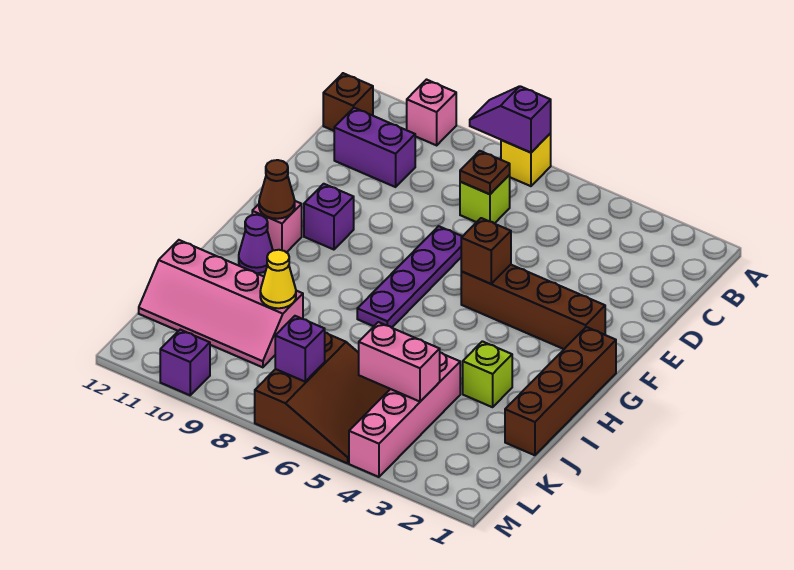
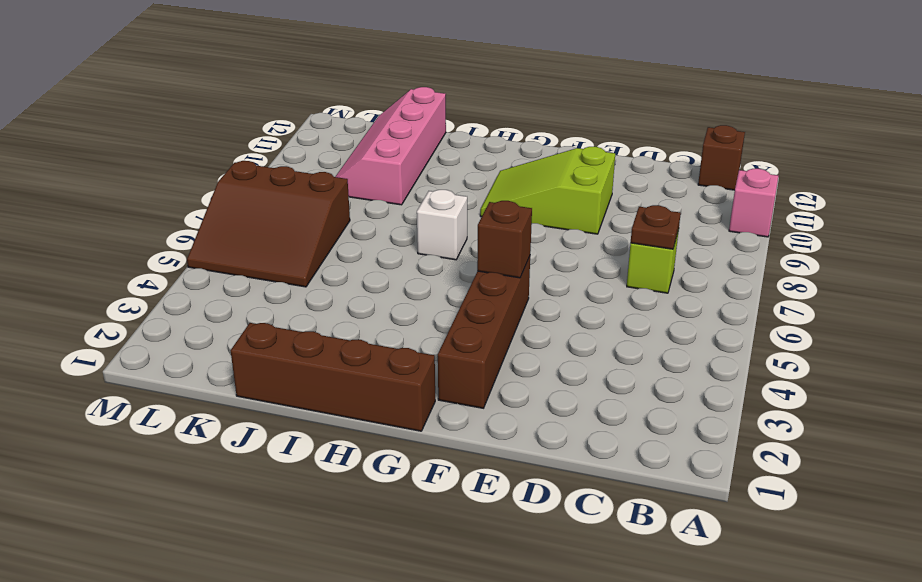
lime 2x3 slope [480,147,615,234] -> purple 1x1 brick [304,184,354,250]
white 1x1 brick [417,190,467,260] -> purple 1x4 plate [357,226,463,328]
none -> yellow 1x1 brick [501,133,551,186]
none -> purple 1x2 brick [334,108,415,187]
none -> pink 1x1 brick [252,201,302,253]

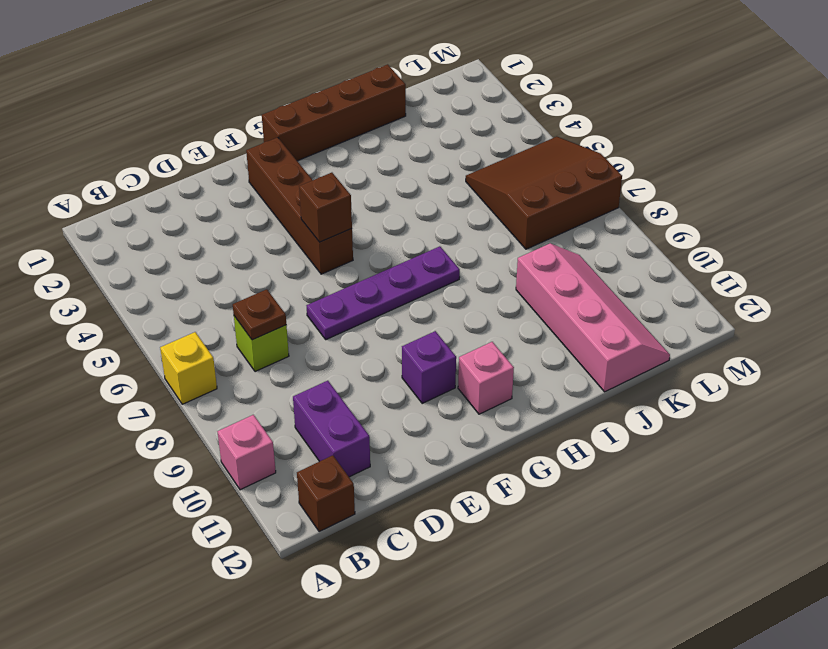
none -> purple 1x1 cone [239,215,273,273]
none -> lime 1x1 brick [463,341,512,407]
none -> pink 1x4 brick [349,352,460,477]

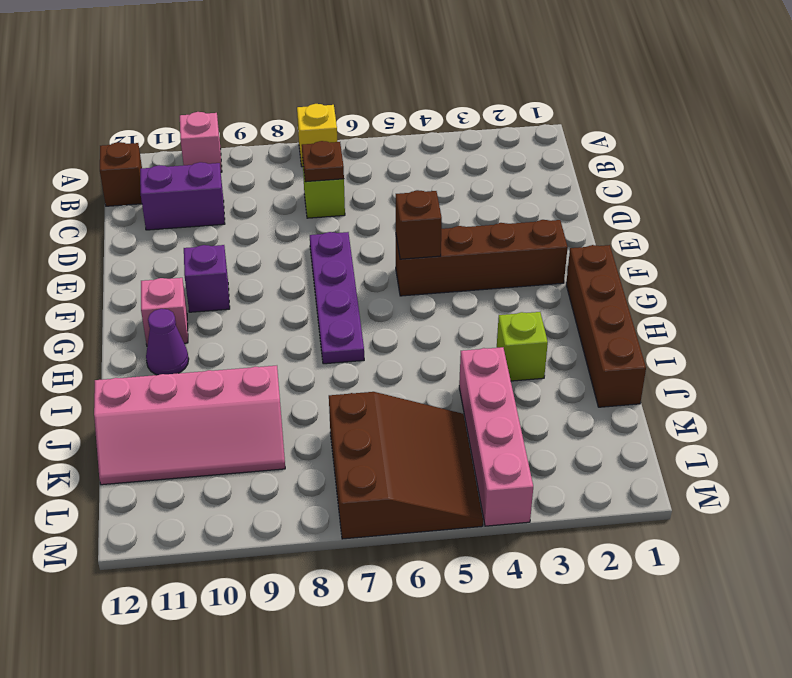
none -> purple 1x1 brick [160,330,210,395]
none -> purple 1x2 slope [470,86,551,153]
none -> brown 1x1 cone [259,160,295,219]

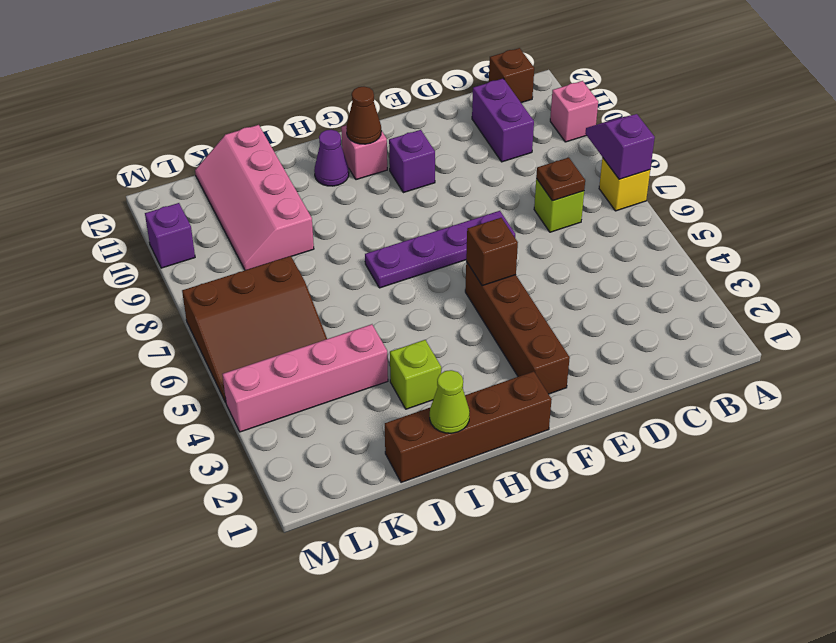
lime 1x1 cone [430,370,470,433] -> none
none -> yellow 1x1 cone [260,250,296,308]
none -> pink 1x2 brick [359,322,440,402]
none -> purple 1x1 brick [275,316,325,382]

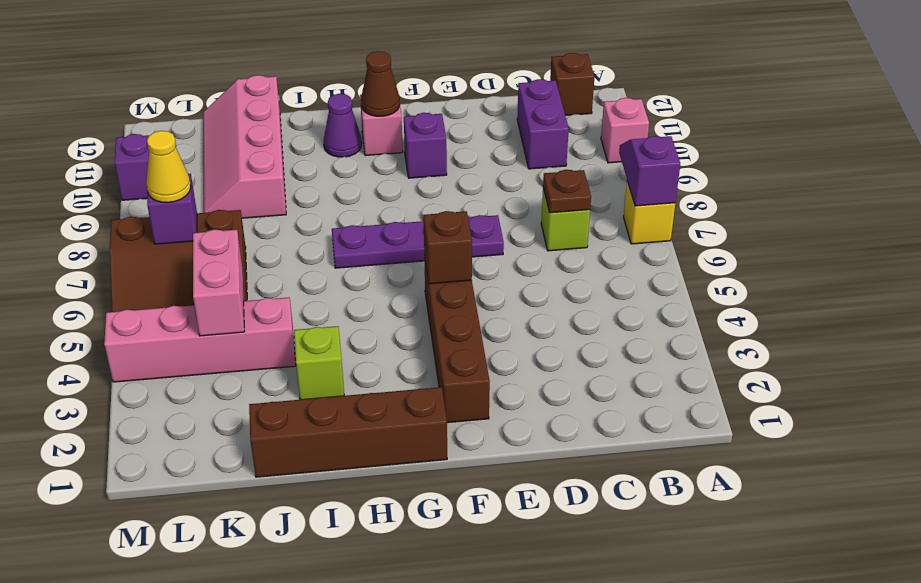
yellow 1x1 cone [146,131,191,203] -> yellow 1x1 cone moved to [260,250,296,308]

